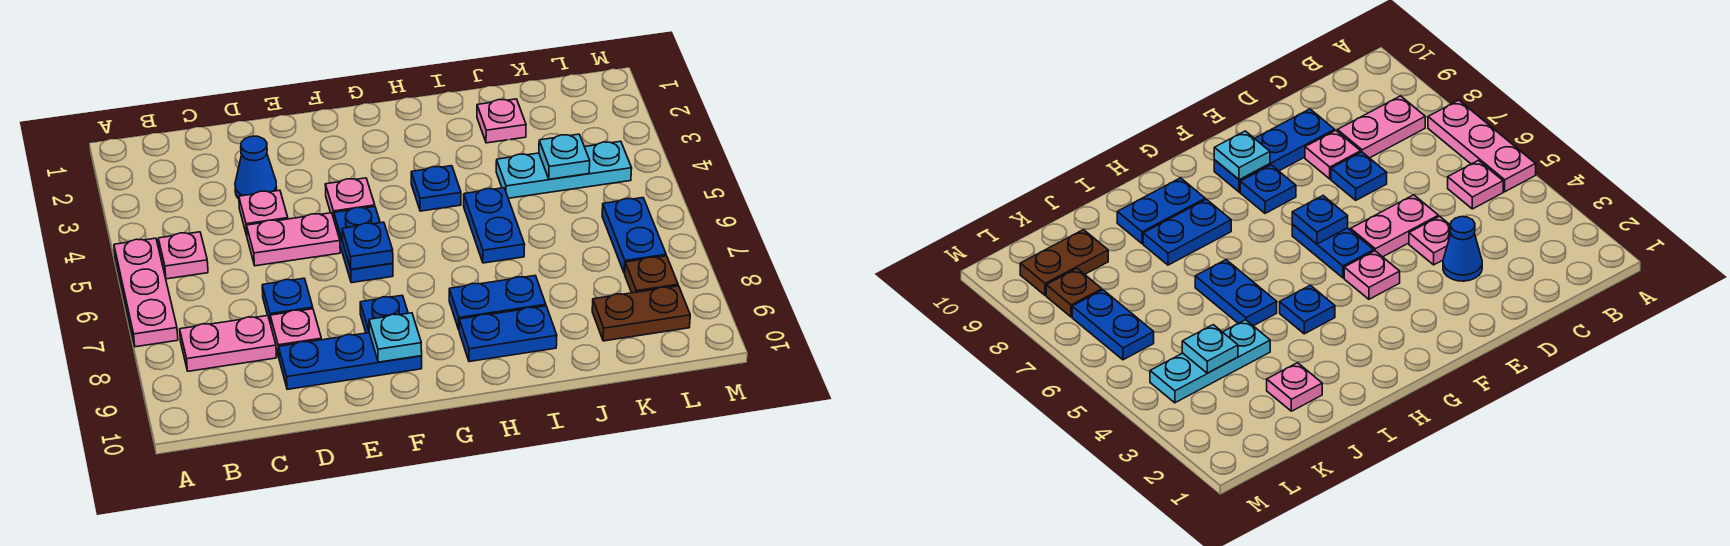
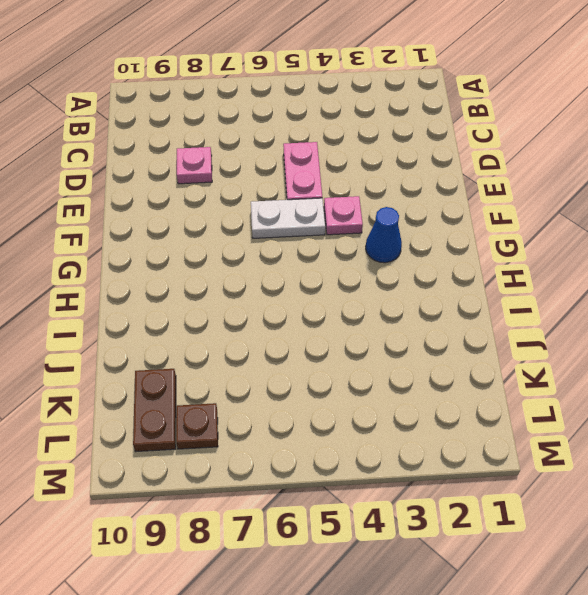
white 1x2 plate [251,198,325,238] -> blue 1x2 plate [334,207,393,283]
blue 1x1 cone [366,207,402,263] -> blue 1x1 cone moved to [235,136,277,199]
none -> pink 1x3 plate [114,238,178,347]
none -> pink 1x1 plate [158,232,208,279]
none -> pink 1x2 plate [180,316,277,371]

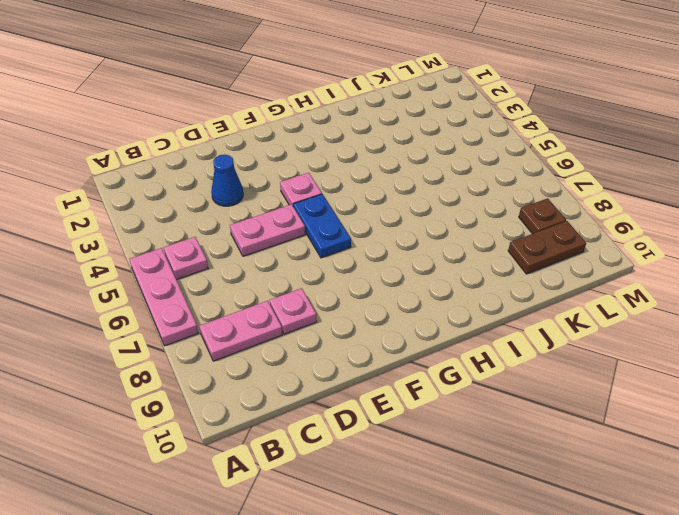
none -> pink 1x1 plate [239,190,288,235]
none -> blue 1x1 plate [262,278,313,324]
none -> blue 1x3 plate [279,333,422,389]

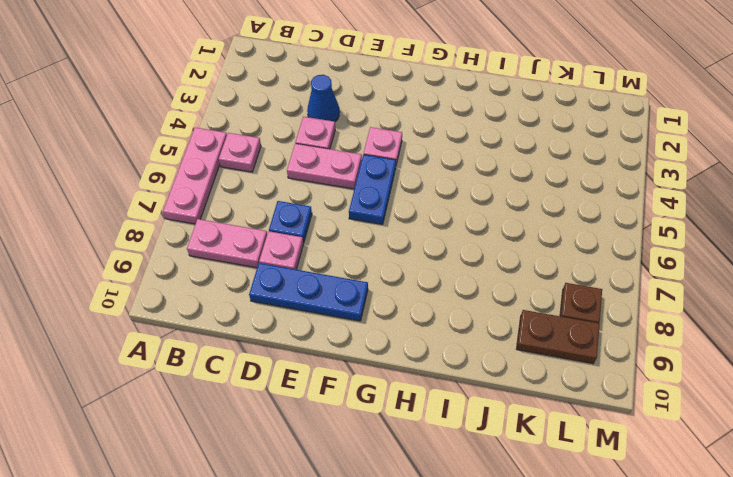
none -> blue 1x1 plate [360,295,408,333]
none -> blue 1x1 plate [411,166,461,211]
none -> blue 1x2 plate [449,276,546,329]

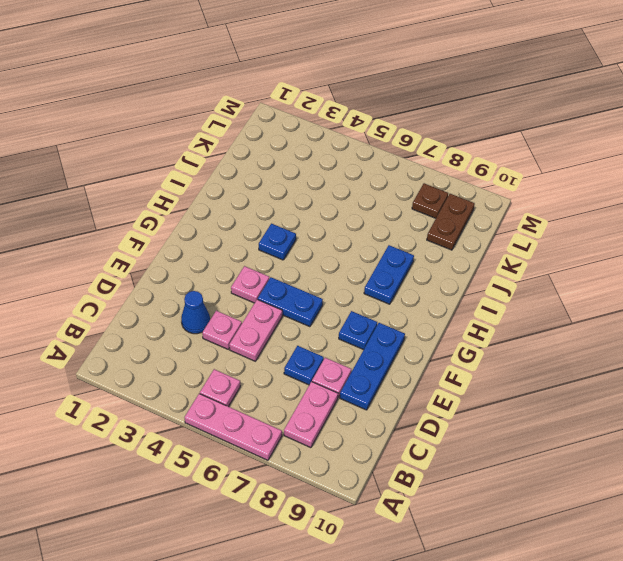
none -> blue 1x2 plate [459,306,557,362]
none -> blue 1x2 plate [464,188,525,263]
none -> pink 1x1 plate [477,99,526,143]

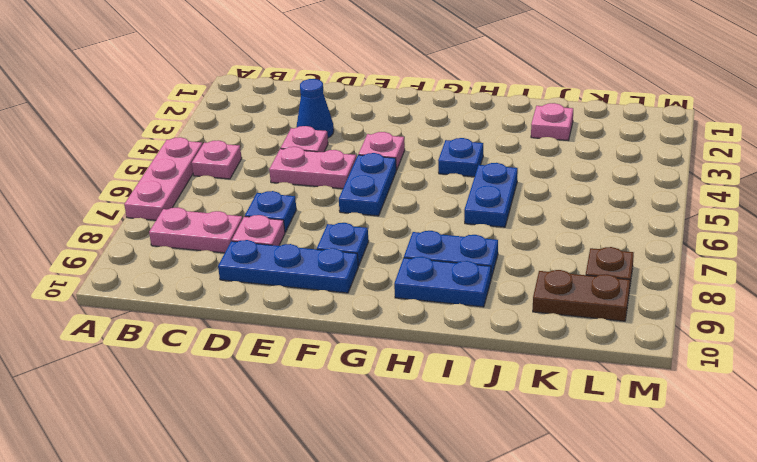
none -> cyan 1x3 plate [496,141,632,198]
none -> blue 1x2 plate [602,198,666,273]
none -> blue 1x1 plate [342,222,393,269]

